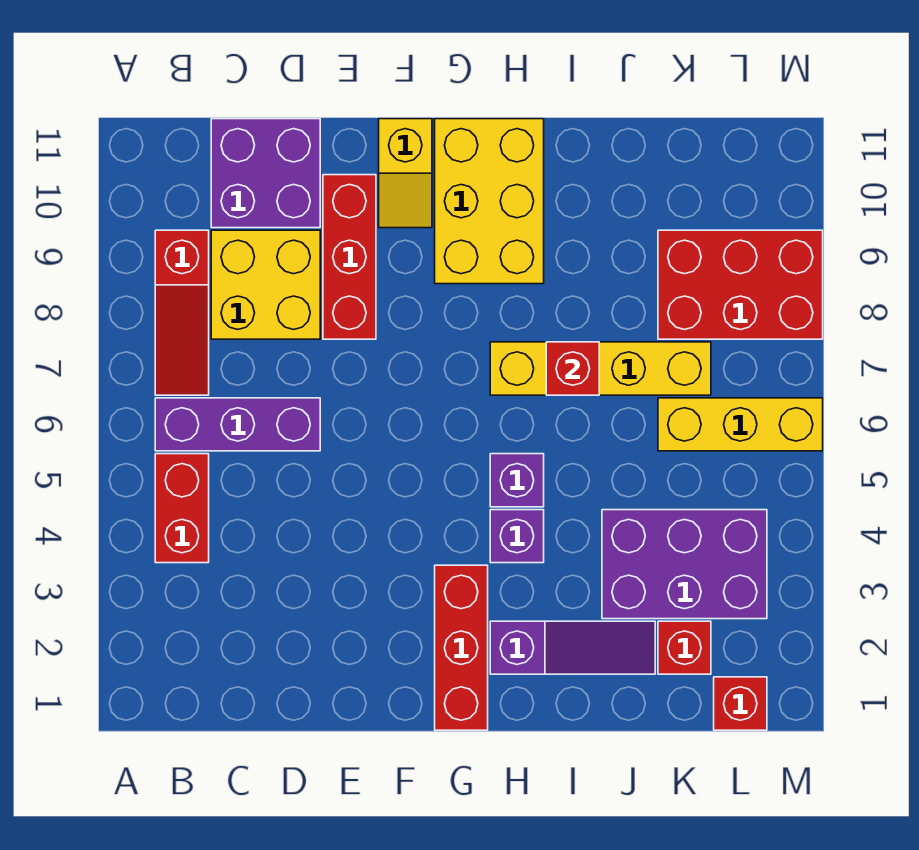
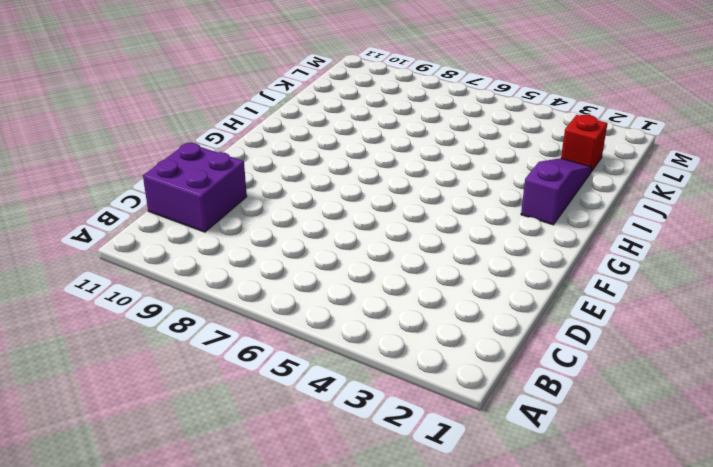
none -> red 1x2 brick [155,454,209,563]
none -> purple 1x3 brick [155,398,320,451]
none -> red 1x3 slope [155,230,209,395]

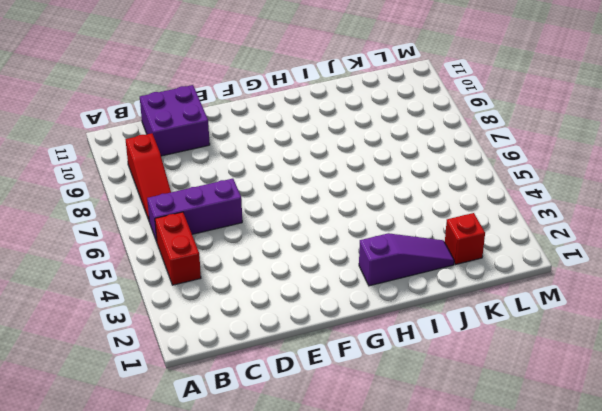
none -> yellow 2x2 brick [211,230,320,339]
none -> red 1x3 brick [323,175,376,339]
none -> yellow 1x2 slope [379,119,432,228]

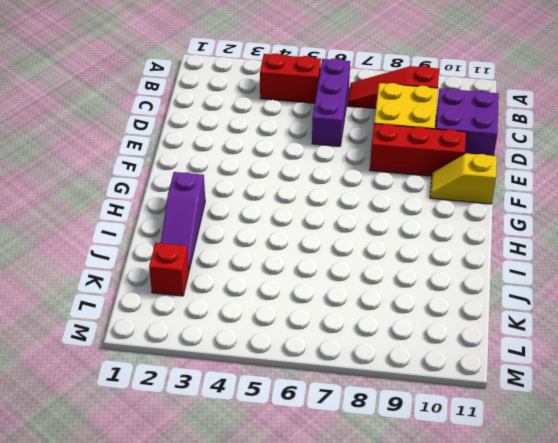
none -> red 1x3 brick [435,565,488,730]
none -> yellow 2x3 brick [435,119,544,284]
none -> purple 1x1 brick [490,510,544,563]

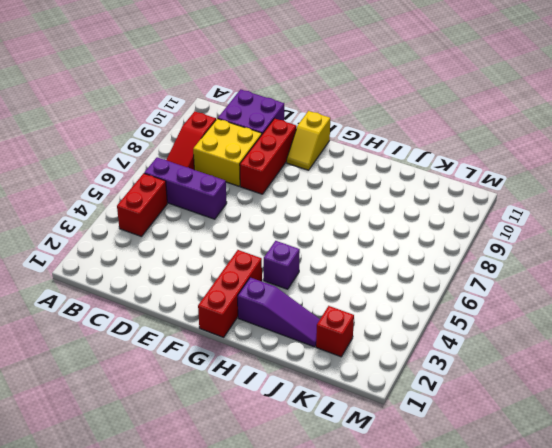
none -> yellow 2x3 brick [435,119,544,284]
none -> purple 1x1 brick [490,454,544,507]
none -> yellow 1x4 brick [490,342,711,395]

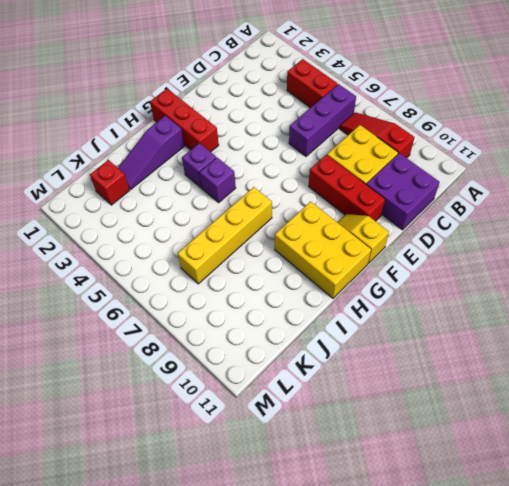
none -> purple 2x3 brick [602,510,767,619]
none -> yellow 1x3 brick [658,398,823,451]
none -> red 2x3 brick [658,230,823,339]

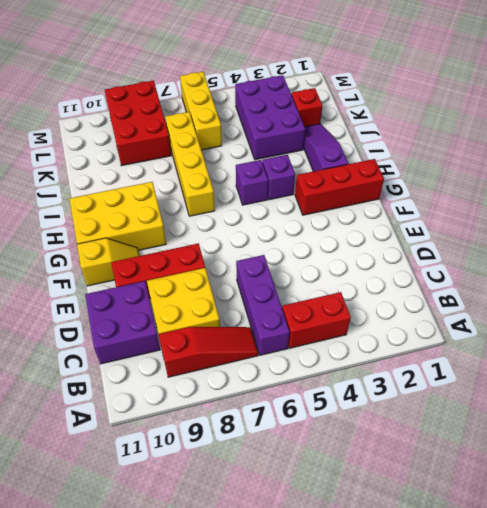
none -> red 1x1 brick [714,677,767,730]
none -> red 1x1 brick [546,342,599,395]

